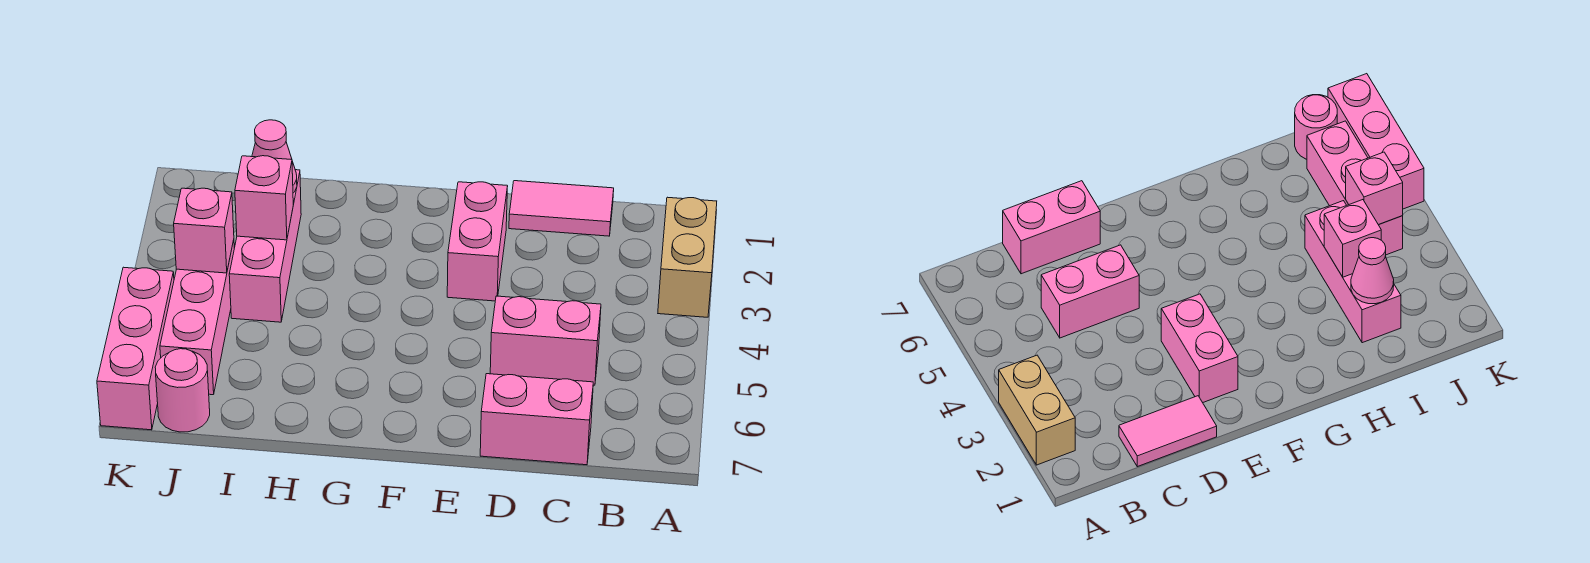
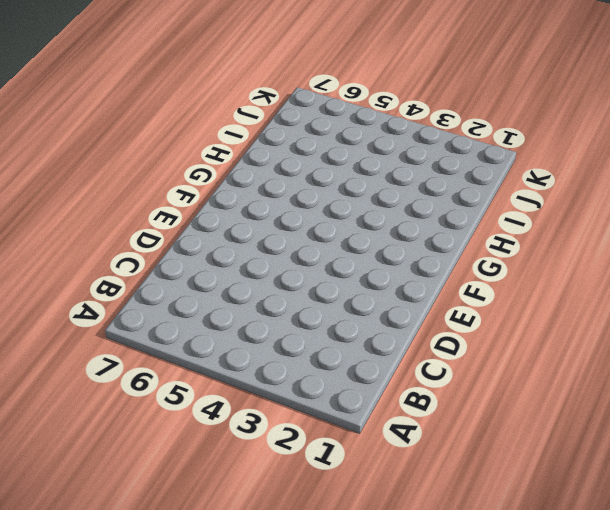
none -> tan 1x2 brick [658,197,717,317]
none -> pink 1x2 tile [509,181,614,236]
none -> pink 1x2 brick [490,296,601,385]

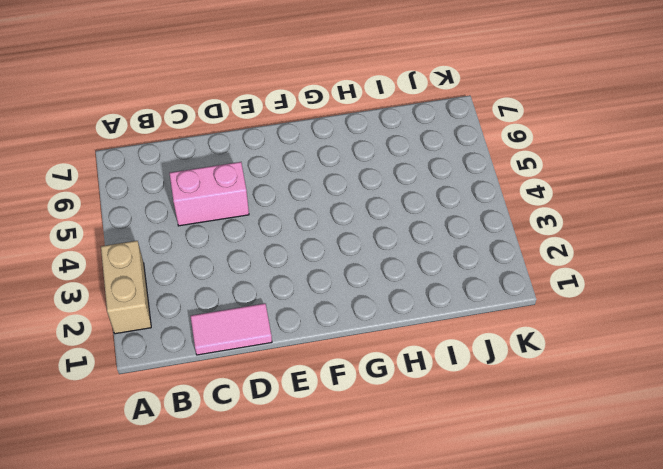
none -> pink 1x2 brick [480,374,593,465]
none -> pink 1x2 brick [447,182,508,301]
none -> pink 1x3 brick [229,170,301,322]

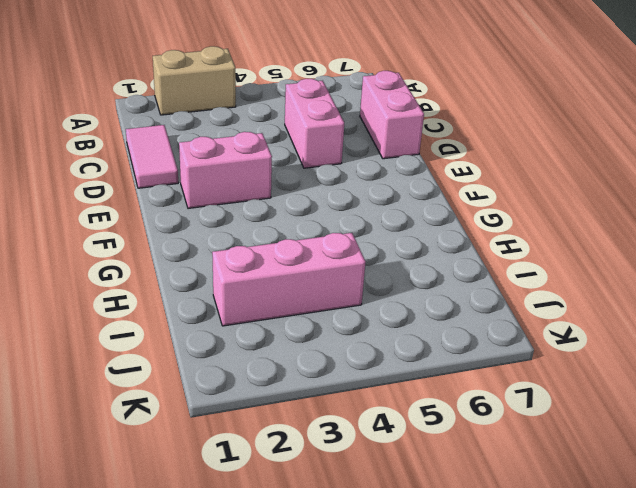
none -> pink 1x3 brick [160,240,234,395]
none -> pink 1x1 round brick [155,349,210,432]
none -> pink 1x3 brick [97,267,174,430]

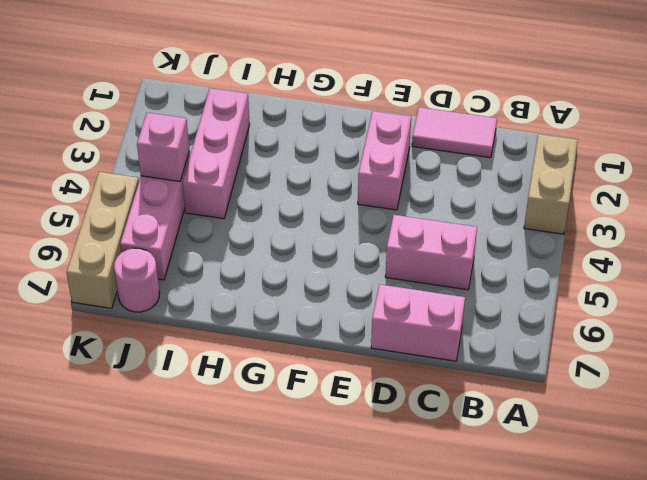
tan 1x3 brick [66,172,139,308] -> pink 1x3 brick [97,267,174,430]
none -> pink 1x1 cone [252,120,297,193]
none -> pink 1x1 brick [235,156,293,240]

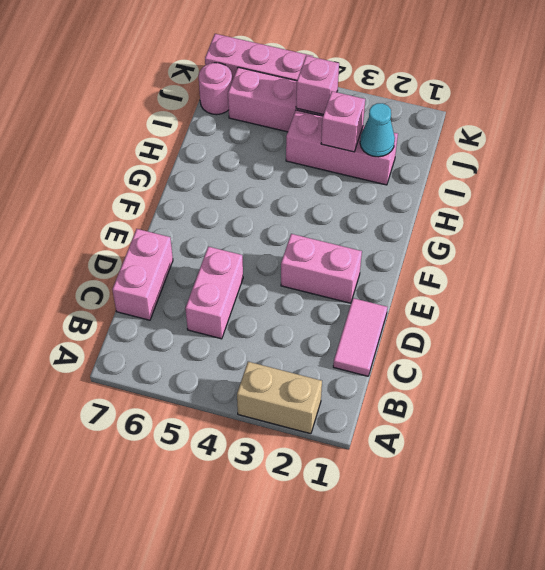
cyan 1x1 cone [360,103,395,157] -> pink 1x1 cone [252,120,297,193]

